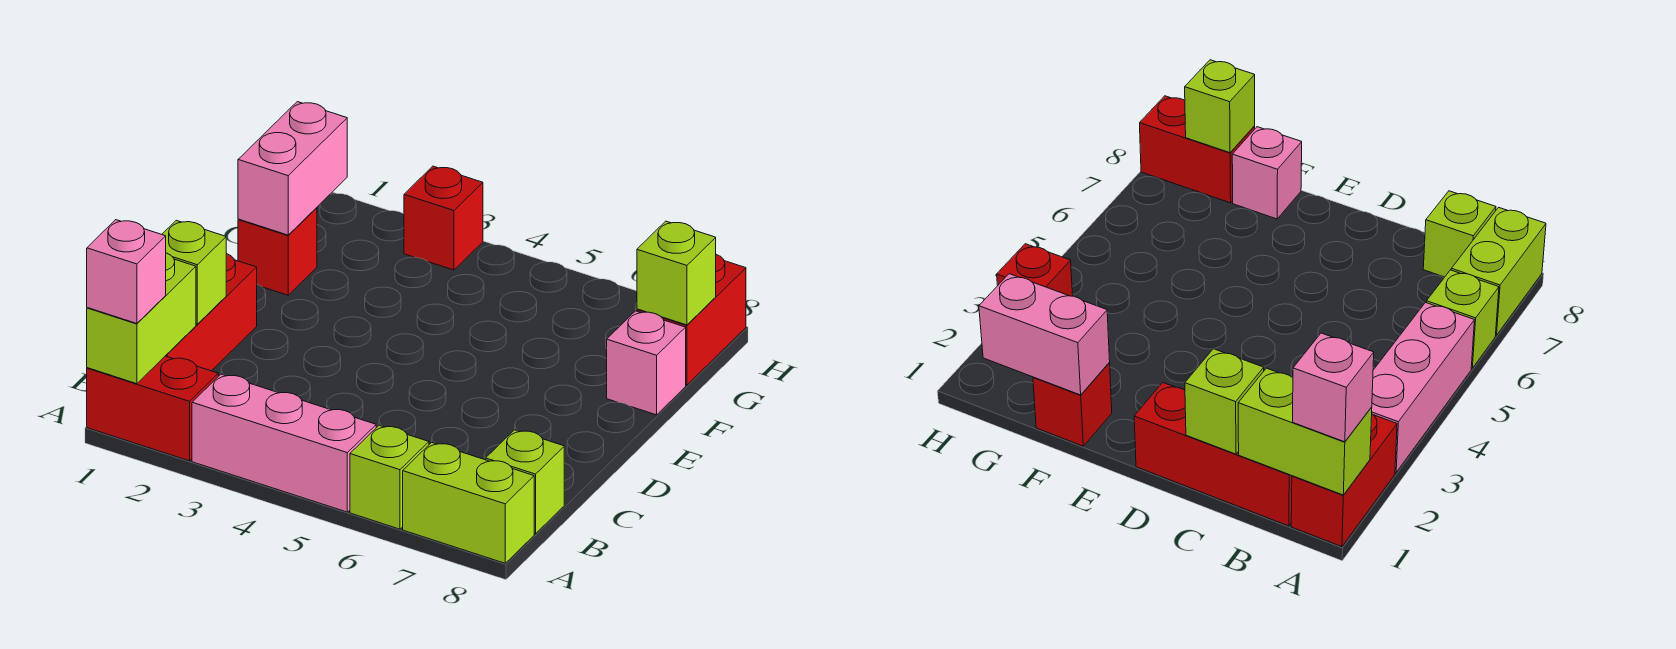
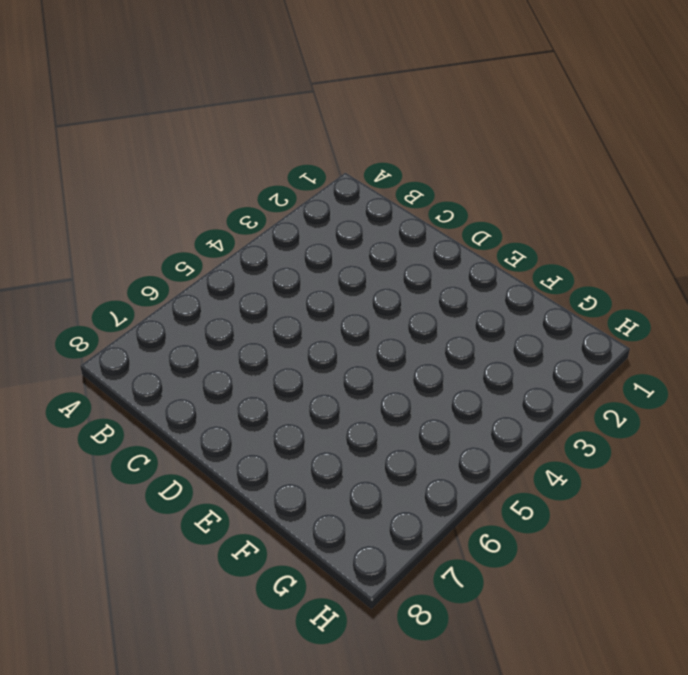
none -> red 1x2 brick [87,356,218,461]
none -> pink 1x3 brick [192,374,376,512]
none -> lime 1x1 brick [350,425,429,529]

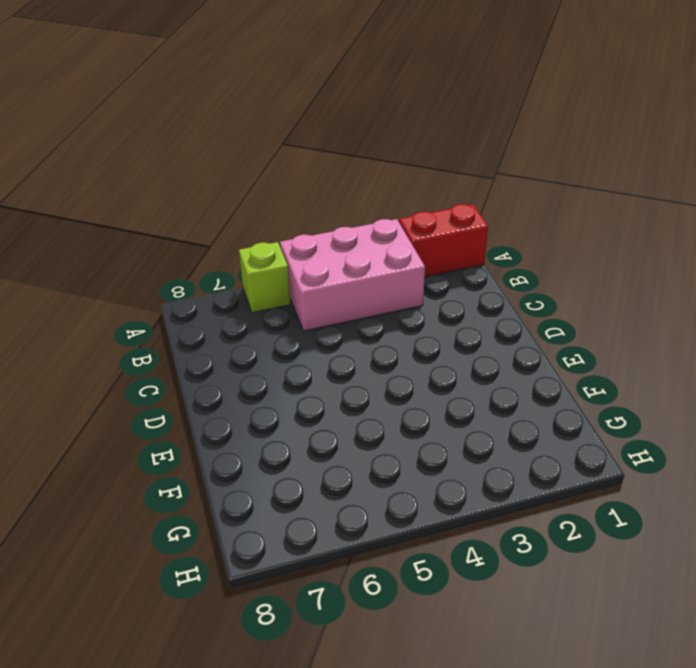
pink 2x3 brick [280,219,425,331] -> pink 1x3 brick [192,374,376,512]
none -> lime 1x2 brick [403,442,534,563]
none -> red 1x3 brick [166,254,257,371]
none -> lime 1x1 brick [486,430,564,534]

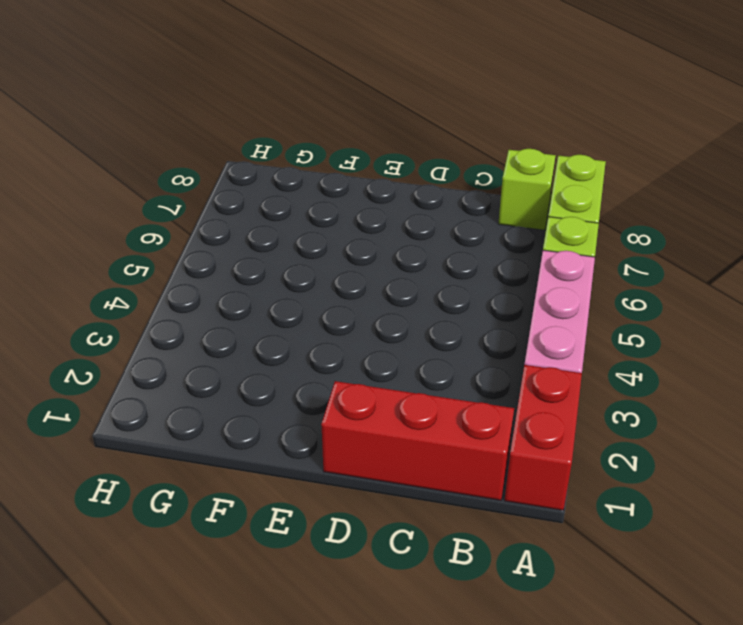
none -> red 1x1 brick [238,208,317,295]
none -> pink 1x1 brick [607,311,686,415]
none -> red 1x2 brick [637,255,746,385]

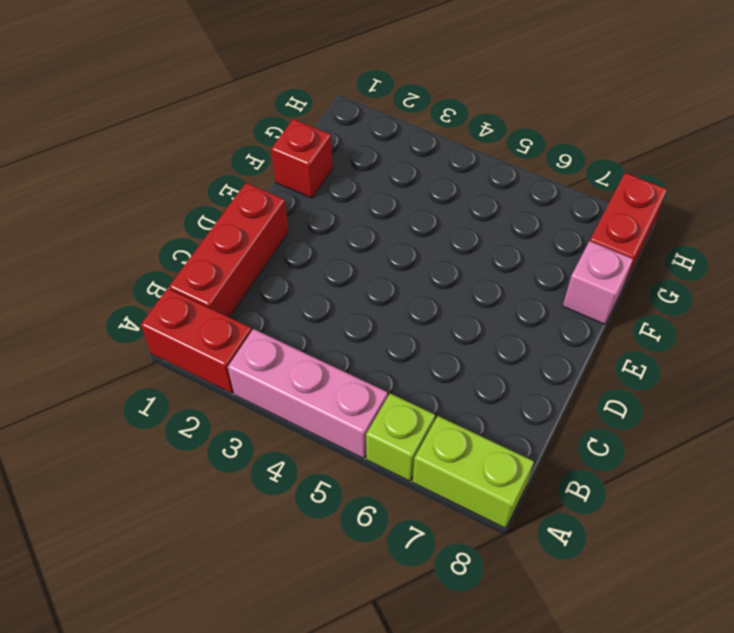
none -> lime 1x1 brick [486,430,564,534]
none -> red 1x1 brick [404,166,483,270]
none -> lime 1x2 brick [87,253,196,384]

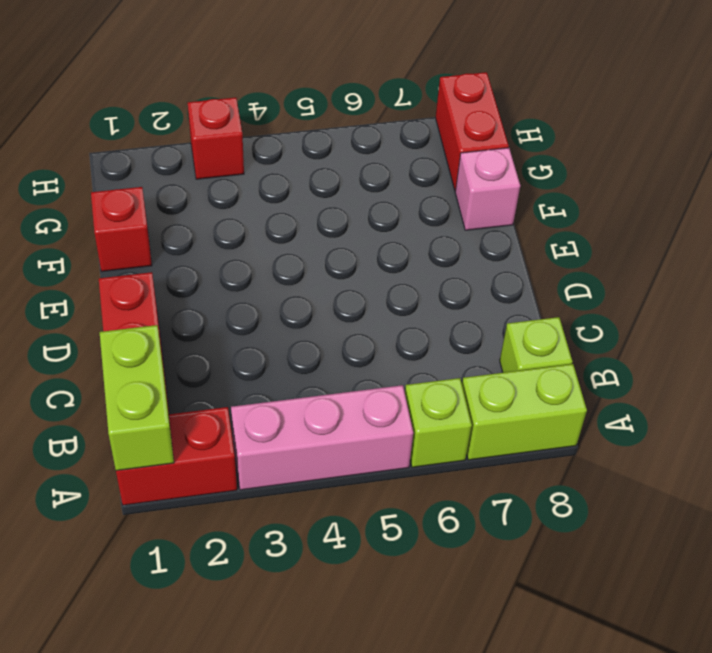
none -> lime 1x1 brick [162,220,226,324]
none -> pink 1x2 brick [238,102,347,235]
none -> lime 1x1 brick [637,221,716,325]

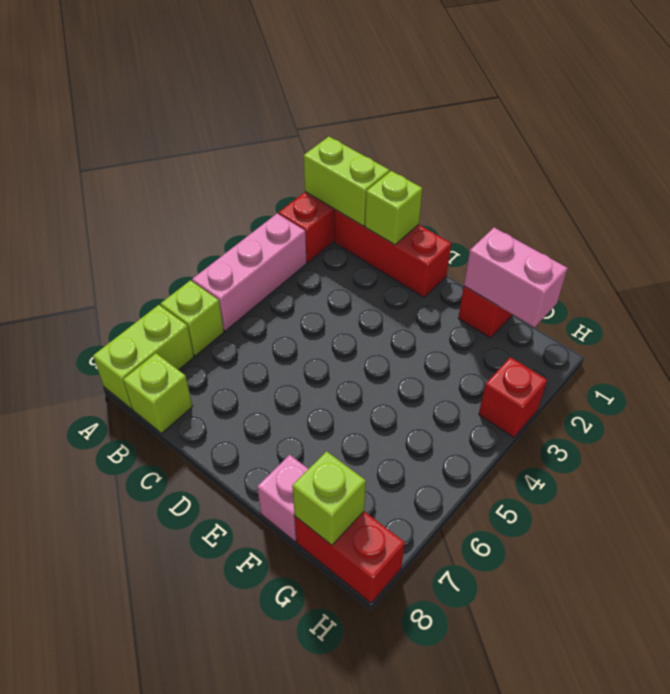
none -> pink 1x1 brick [87,220,166,324]

